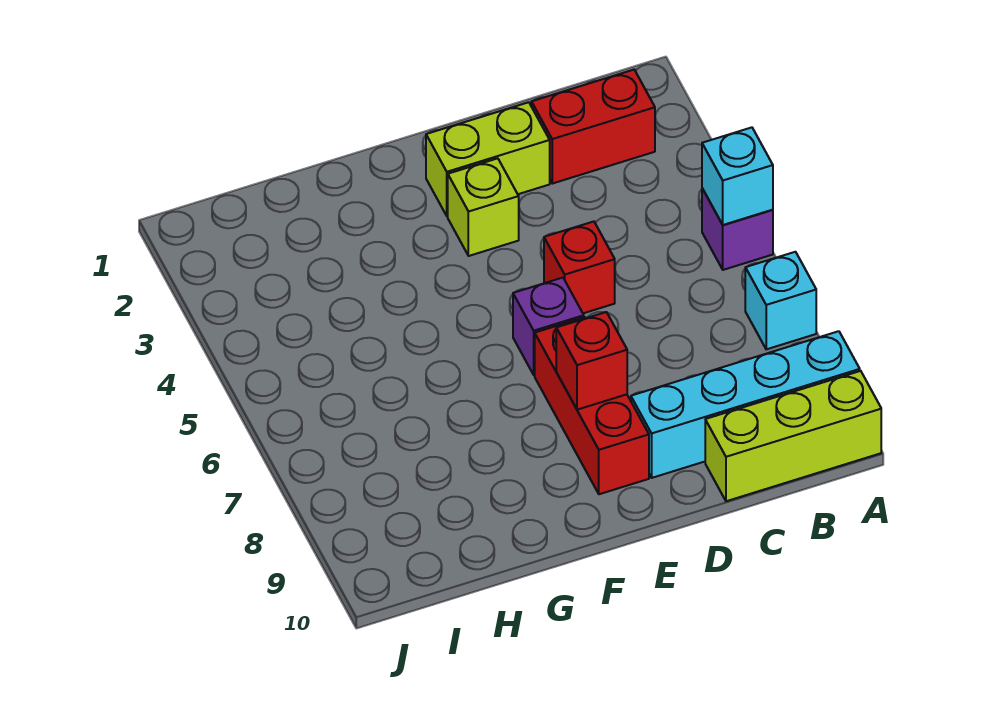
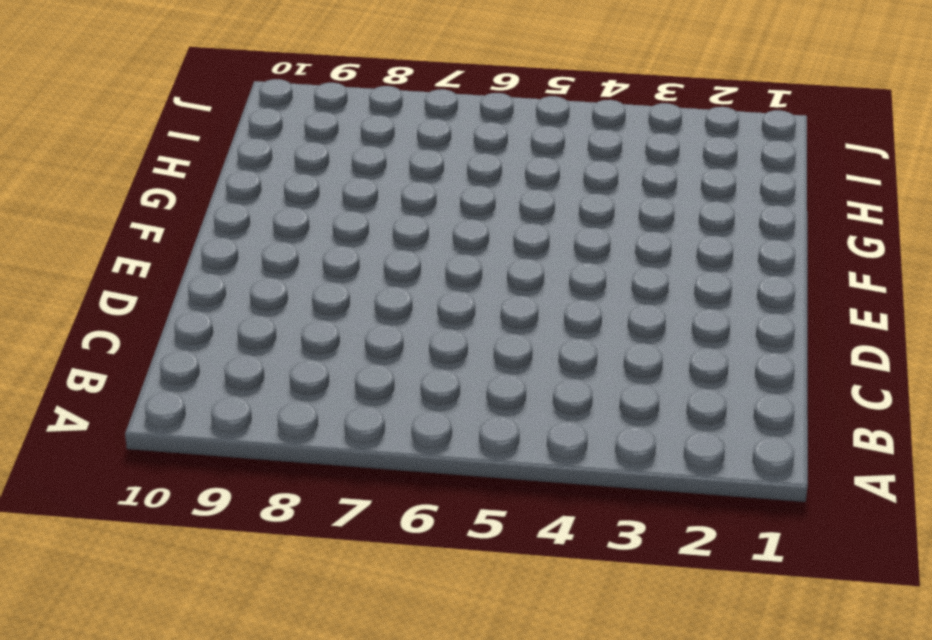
none -> purple 1x1 brick [702,188,773,270]
none -> cyan 1x1 brick [745,252,816,349]
none -> cyan 1x4 brick [631,331,860,478]

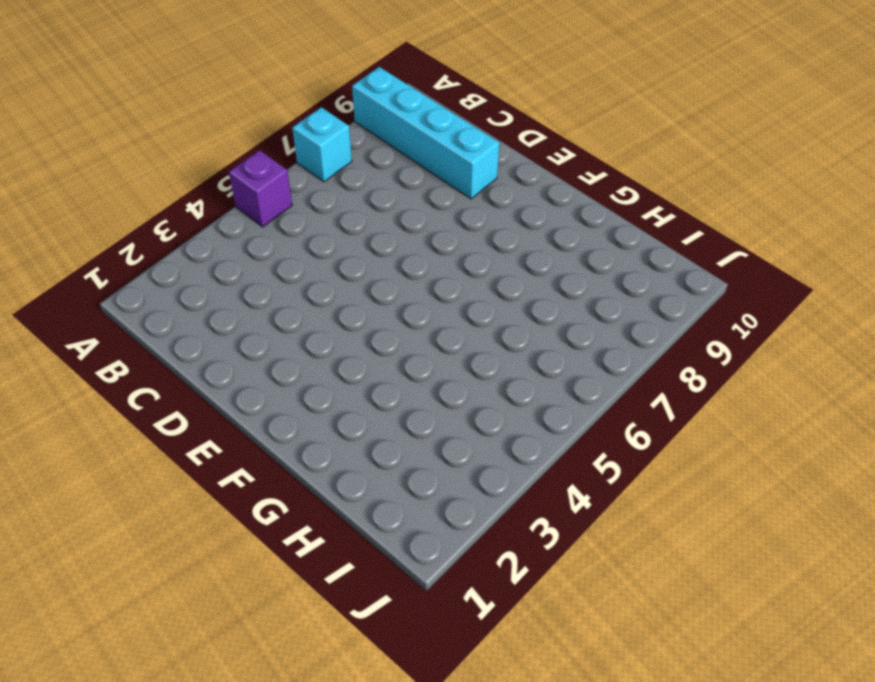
none -> lime 1x3 brick [705,371,881,501]
none -> red 1x2 brick [531,70,655,184]
none -> lime 1x2 brick [426,102,550,216]

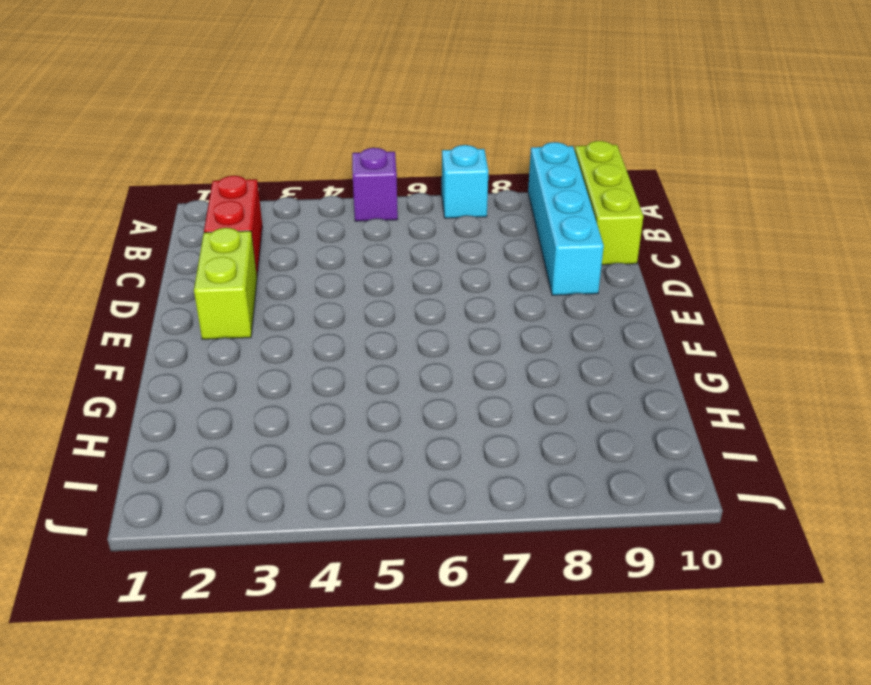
none -> red 1x1 brick [544,222,615,313]
none -> lime 1x1 brick [448,158,519,256]
none -> purple 1x1 brick [513,278,584,375]

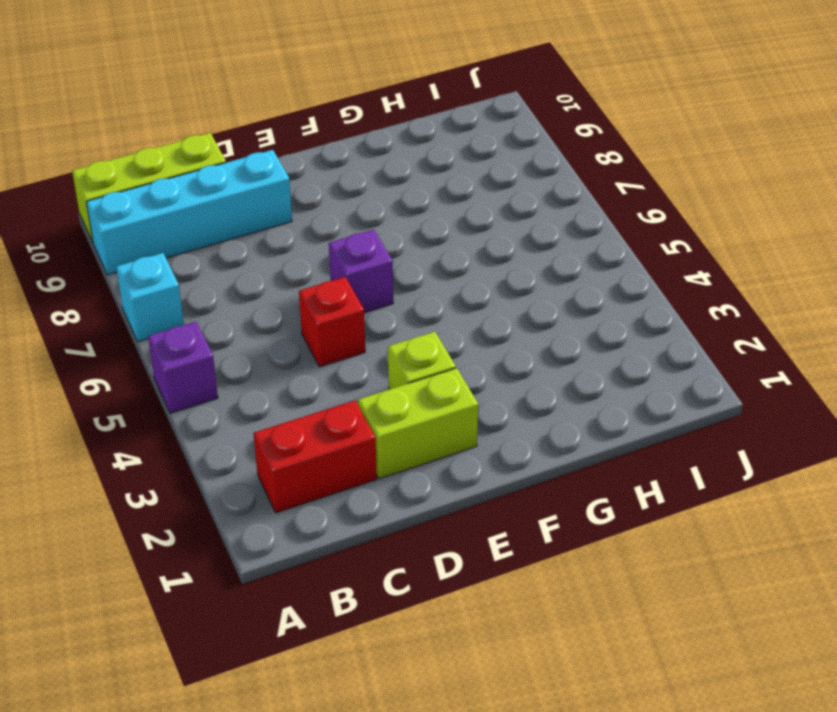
none -> red 1x3 brick [535,317,649,494]
none -> cyan 1x1 brick [702,127,773,225]
none -> red 1x1 brick [556,312,627,410]

